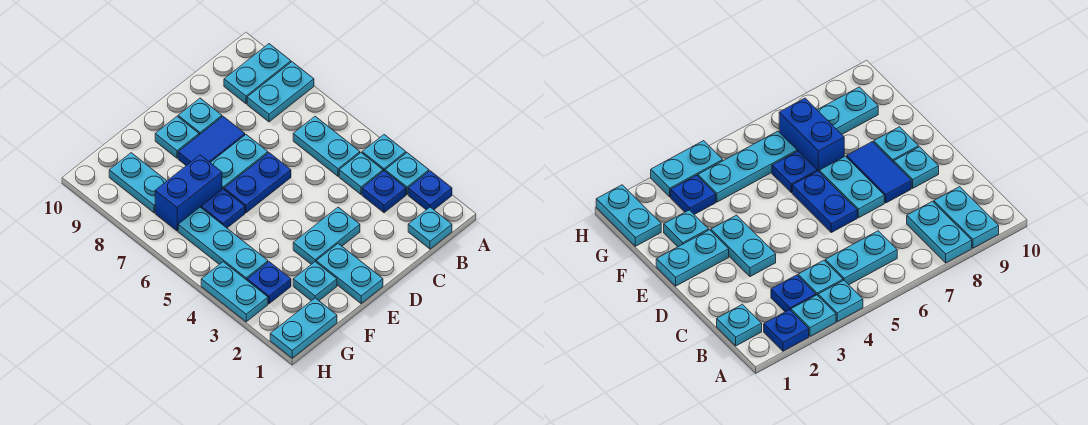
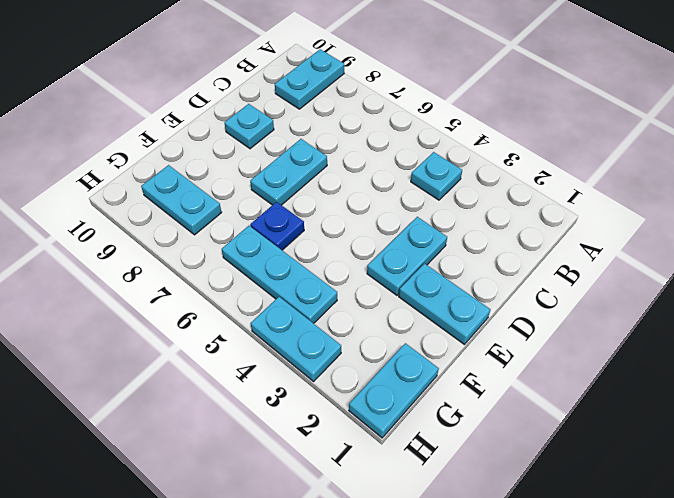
none -> blue 1x1 plate [408,171,452,210]
none -> cyan 1x1 plate [385,153,429,194]
none -> cyan 1x1 plate [362,135,406,171]

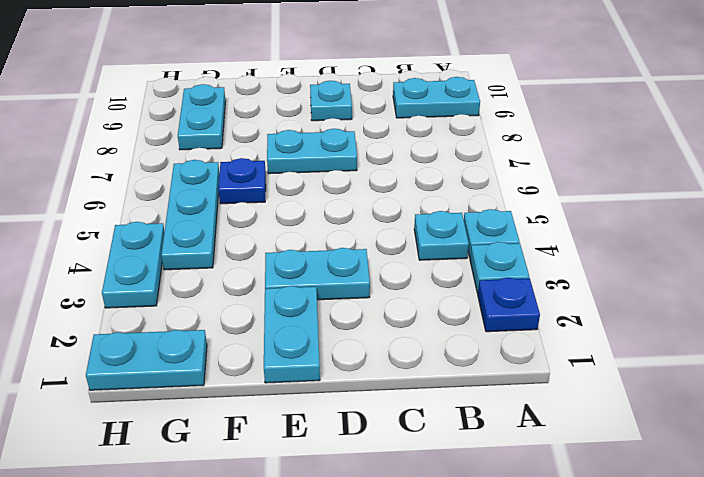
none -> cyan 1x2 plate [247,62,314,122]
none -> cyan 1x1 plate [408,207,452,249]
none -> blue 1x1 plate [362,171,406,213]

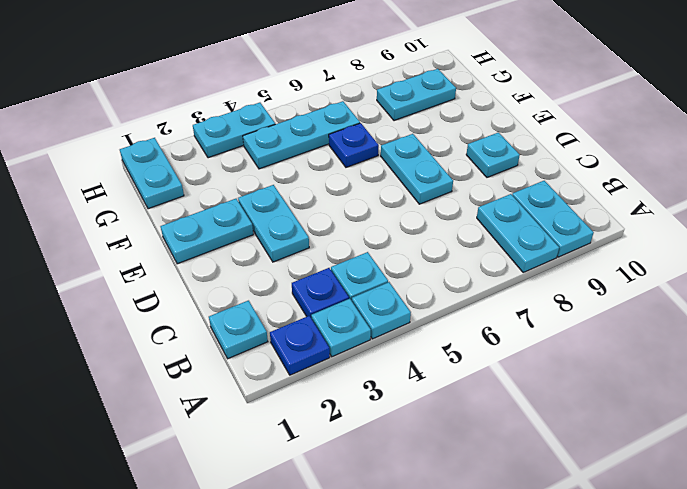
none -> cyan 1x2 plate [293,116,360,176]
none -> blue 1x2 plate [224,153,291,213]
none -> blue 1x2 tile [178,116,245,166]

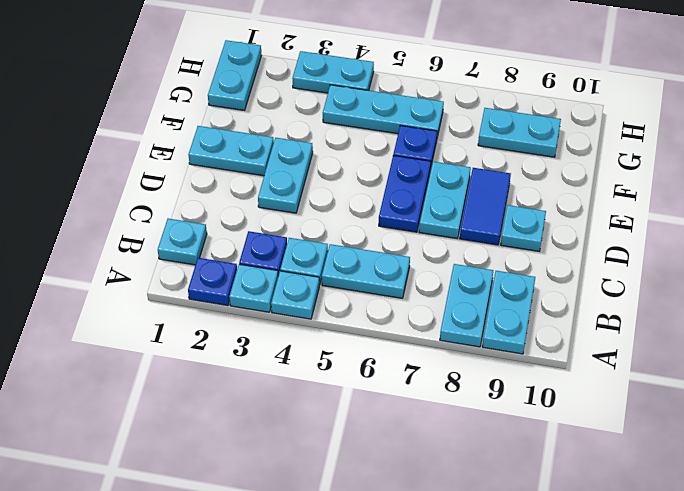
none -> cyan 1x1 plate [155,116,199,158]
none -> cyan 1x1 plate [293,262,337,301]
none -> blue 1x2 brick [155,155,222,231]

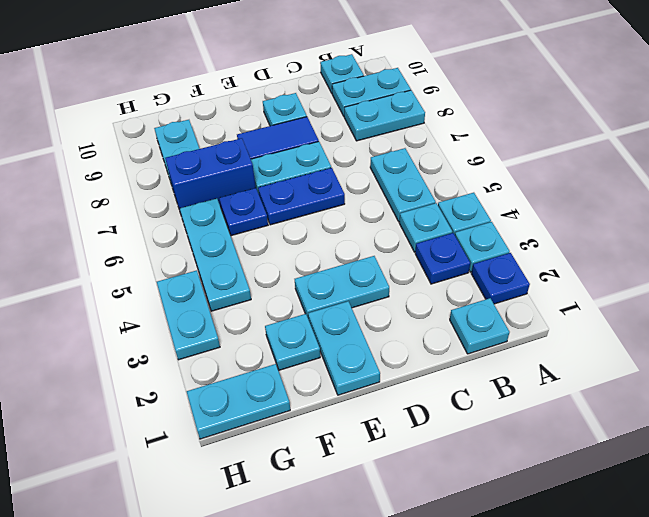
cyan 1x1 plate [320,54,364,93] -> cyan 1x1 plate moved to [155,116,199,158]
none -> blue 1x1 plate [247,262,291,304]

